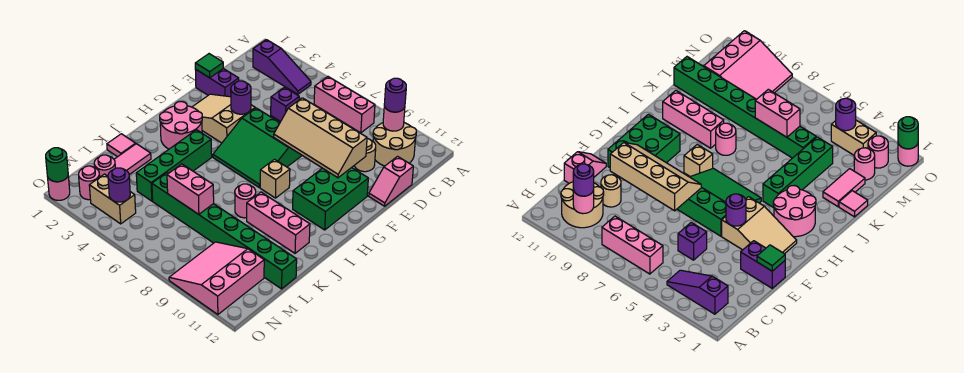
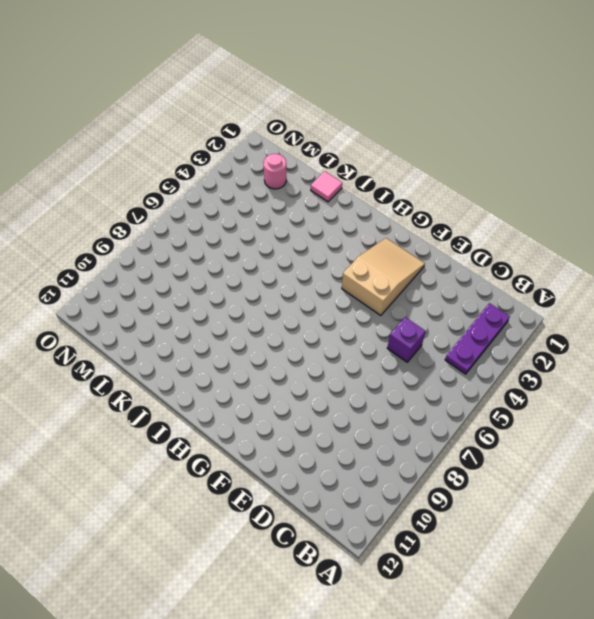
purple 1x3 plate [445,303,510,374] -> purple 1x3 slope [253,40,311,94]
none -> pink 1x3 brick [314,77,375,133]
none -> tan 2x2 round brick [373,123,416,166]
none -> tan 1x1 round brick [354,138,376,172]
none -> pink 1x2 slope [369,156,413,206]

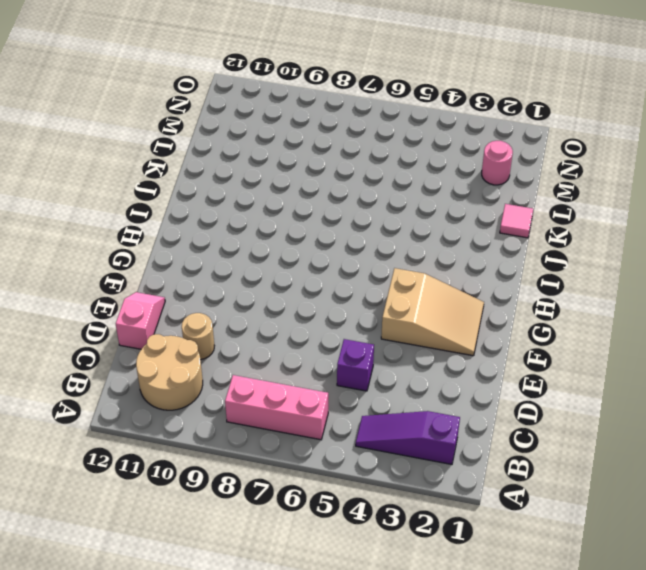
none -> purple 1x2 brick [195,69,239,97]
none -> green 3x3 slope [213,108,302,188]
none -> green 2x3 brick [293,168,368,230]
none -> pink 2x2 round brick [160,102,202,149]

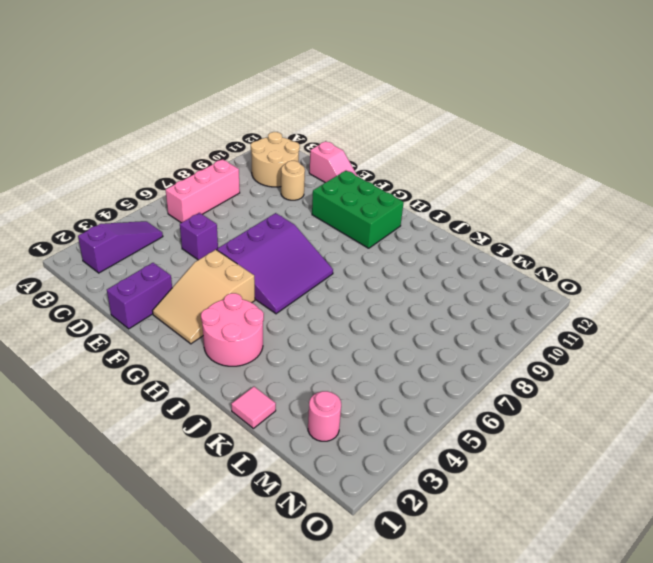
purple 3x3 slope [217,213,333,314] -> green 3x3 slope [213,108,302,188]
none -> tan 1x1 brick [260,159,290,198]
none -> green 1x4 brick [136,130,212,201]
none -> pink 1x1 round brick [235,184,256,218]
none -> pink 1x3 brick [247,192,310,253]

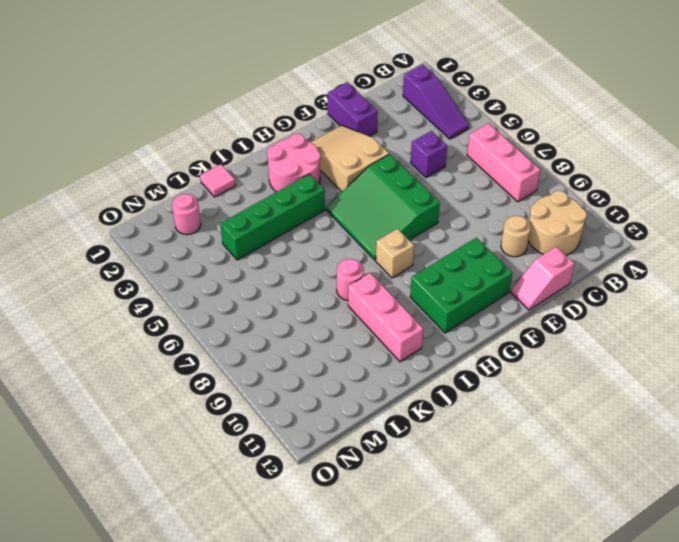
none -> pink 1x2 tile [114,144,151,175]
none -> green 1x8 brick [152,173,297,289]
none -> pink 3x3 slope [169,242,264,315]
none -> pink 1x1 round brick [79,166,100,200]

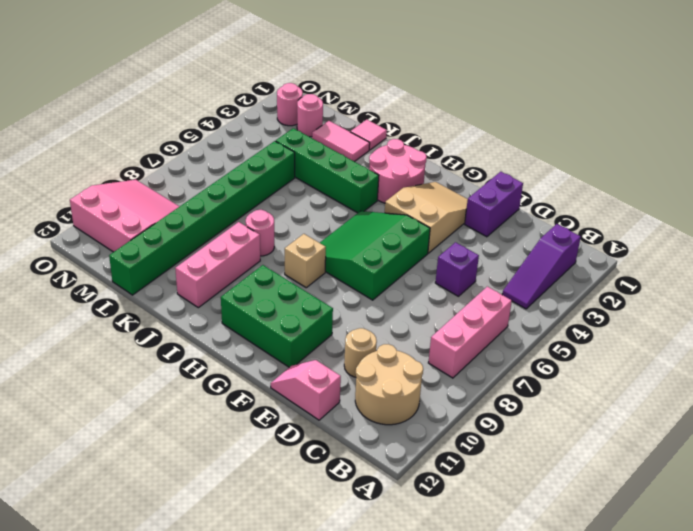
none -> tan 1x2 brick [89,174,136,224]
none -> pink 1x1 round brick [48,176,70,200]
none -> pink 1x1 round brick [383,105,405,131]
none -> green 1x1 tile [195,54,223,78]

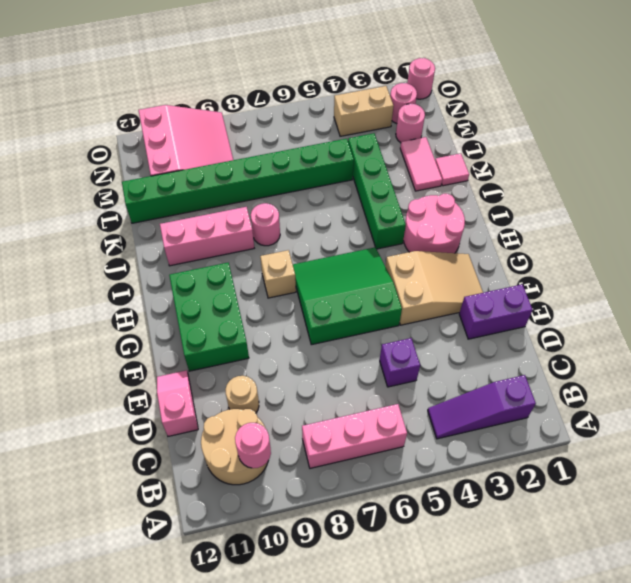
none -> green 1x1 tile [195,54,223,78]
none -> tan 2x4 slope [274,98,367,178]
none -> purple 1x1 round brick [231,81,251,114]
none -> pink 1x2 brick [167,164,214,214]

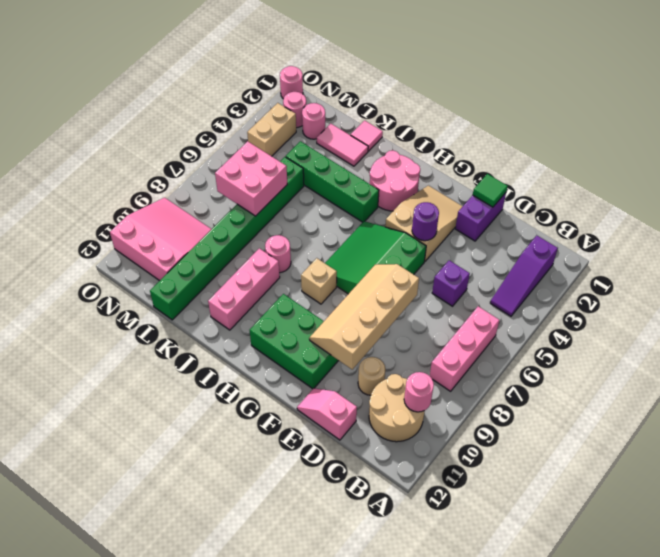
pink 2x2 brick [215,141,287,216] -> pink 1x2 brick [167,164,214,214]
none -> purple 1x1 round brick [108,168,130,202]
none -> green 1x1 round brick [46,148,68,182]
none -> purple 1x1 round brick [384,78,406,112]

